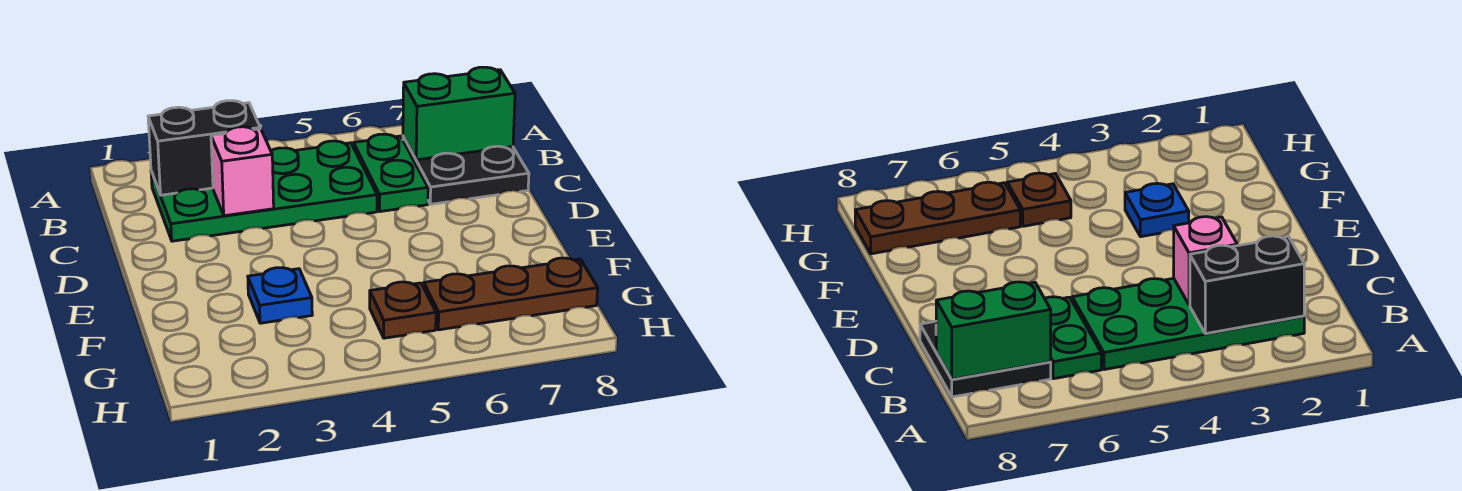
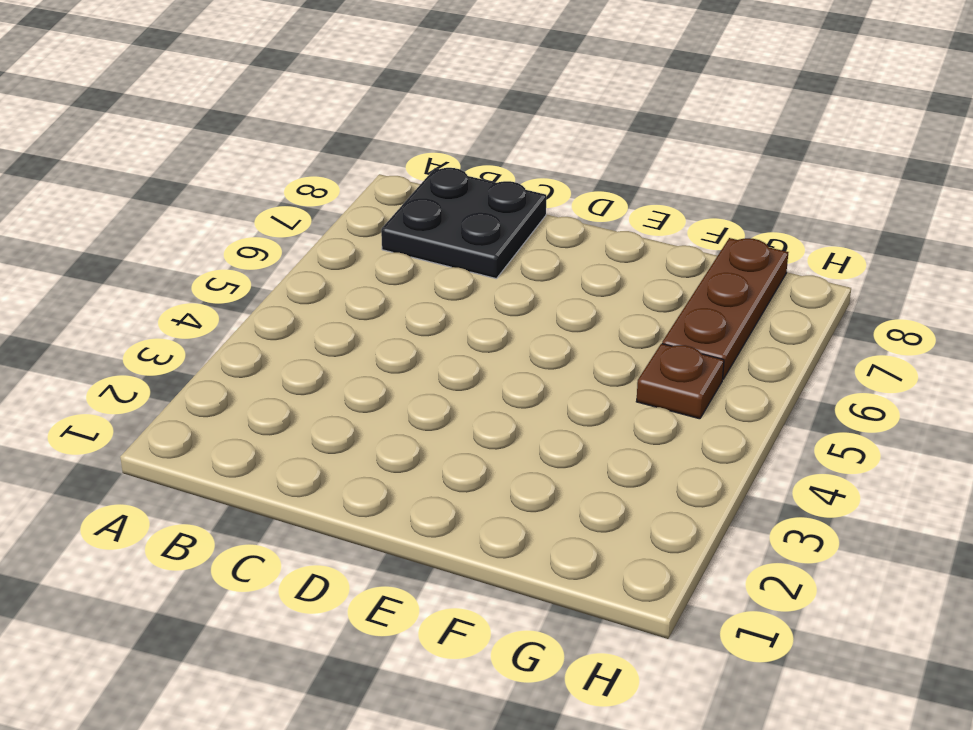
none -> green 2x4 plate [151,141,377,241]
none -> green 1x2 plate [354,134,428,212]

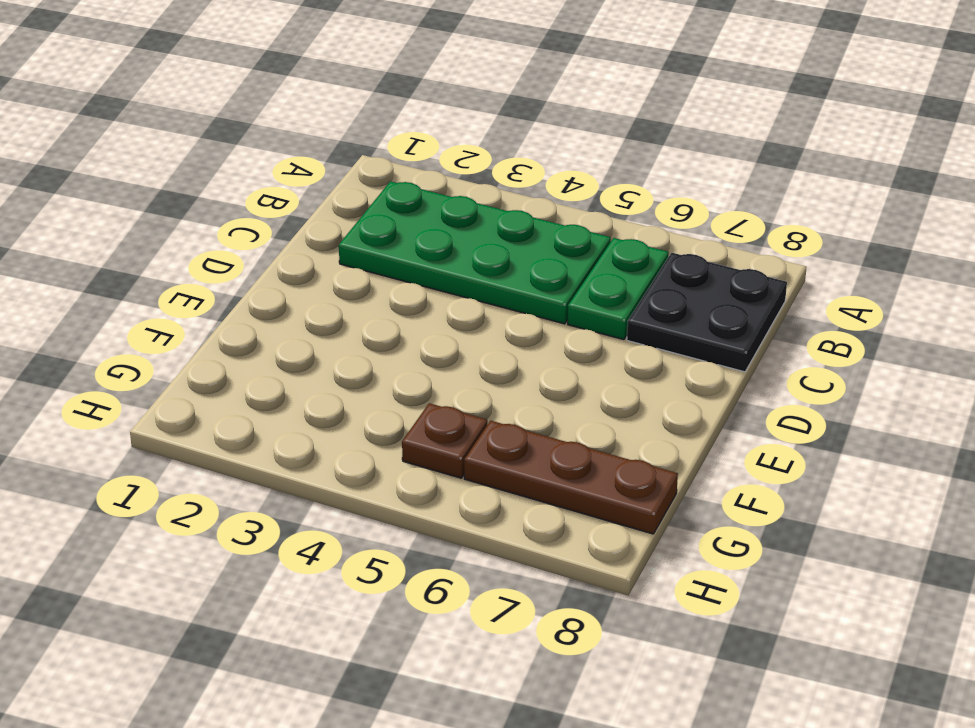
none -> blue 1x1 plate [248,268,312,323]
none -> black 1x2 brick [148,101,260,195]

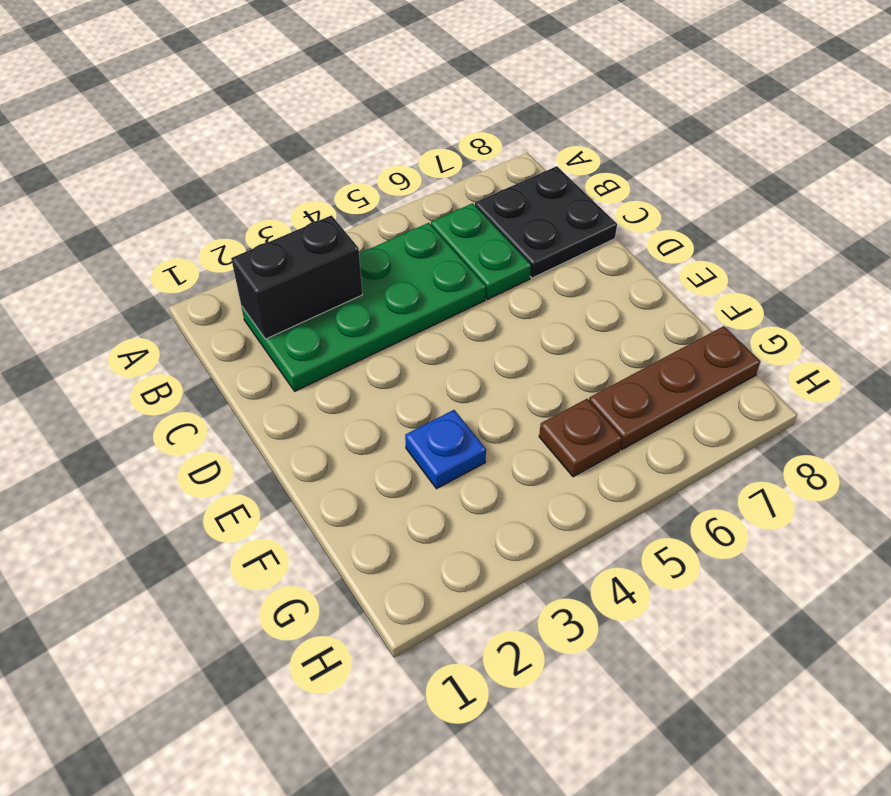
none -> green 1x2 brick [403,67,515,160]
none -> pink 1x1 brick [211,127,274,216]

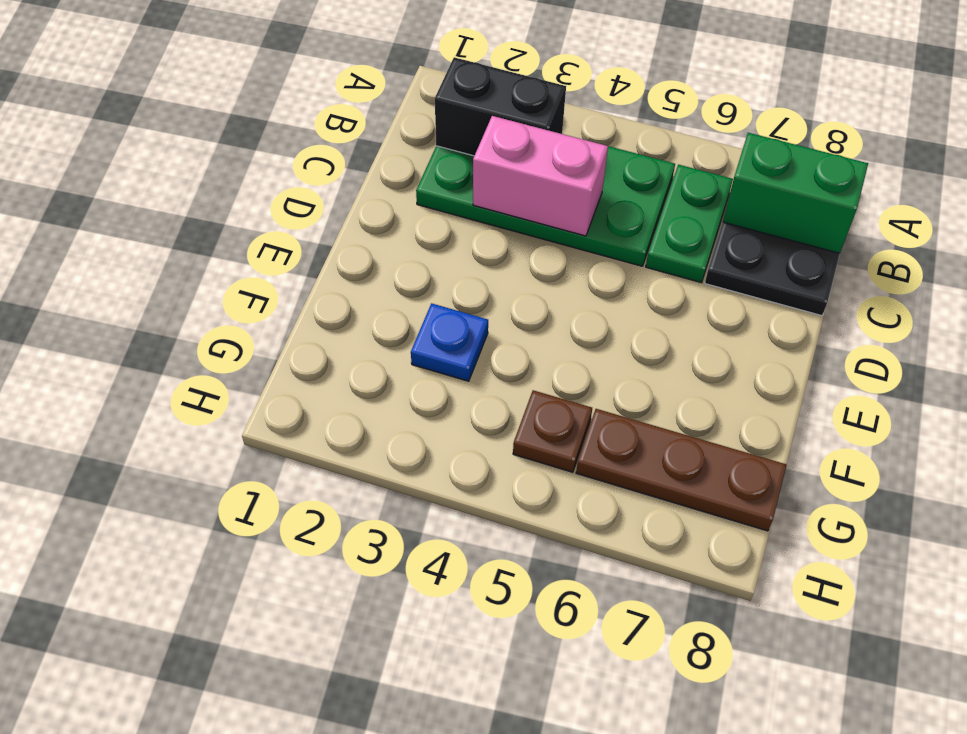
pink 1x2 brick [473,116,608,236] -> pink 1x1 brick [211,127,274,216]

